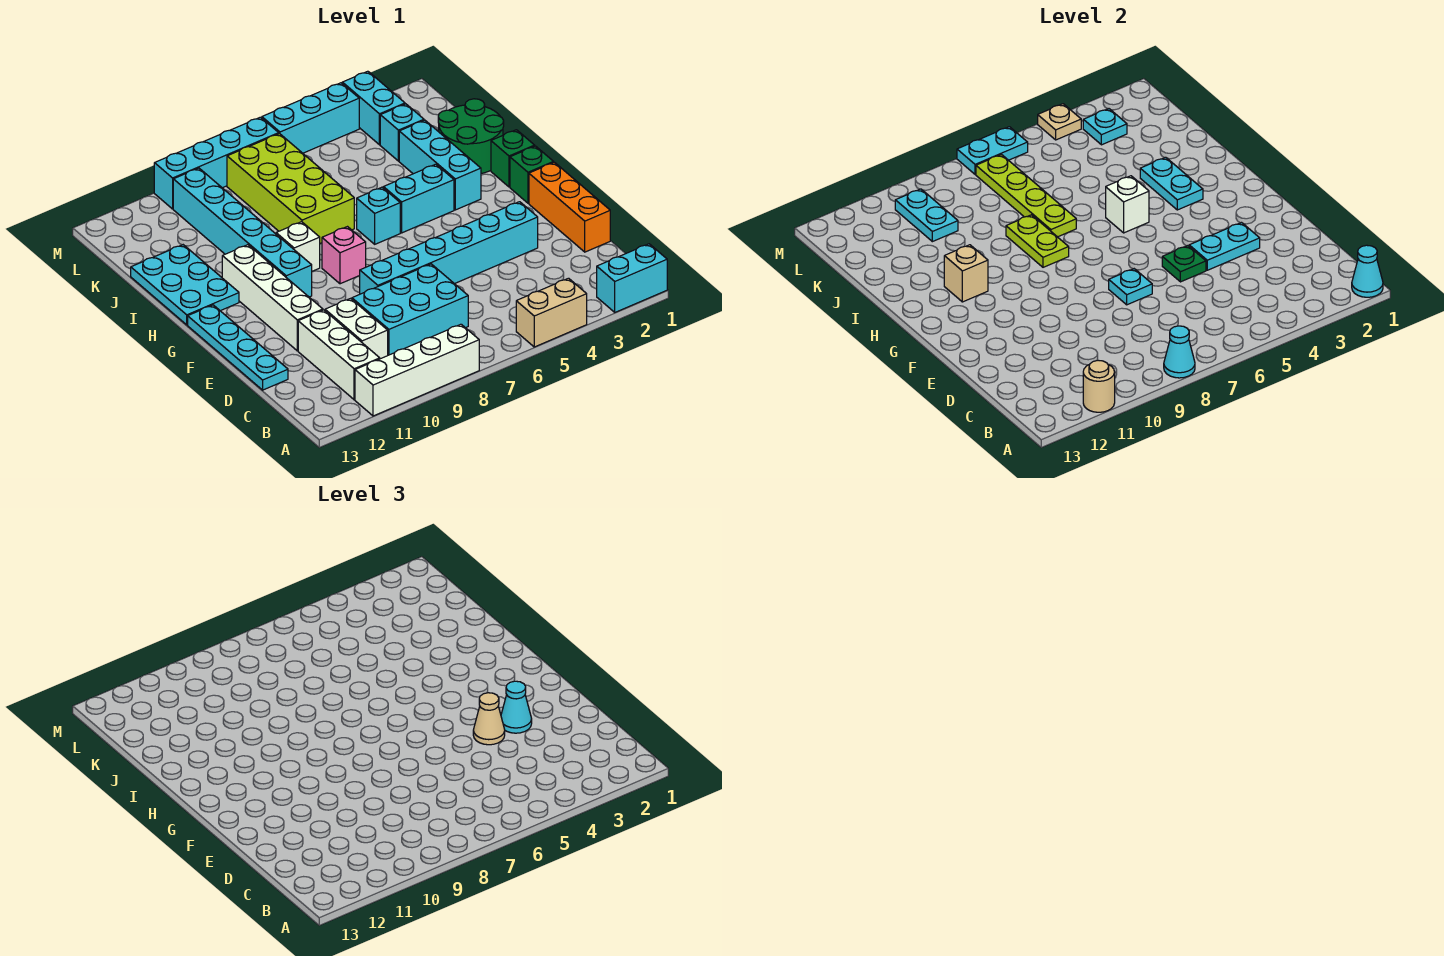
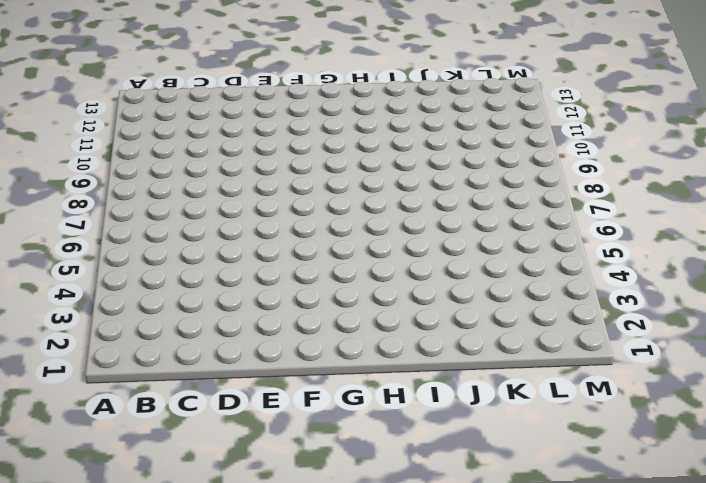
none -> cyan 1x2 brick [597,244,667,312]
none -> tan 1x2 brick [516,278,587,347]
none -> white 1x4 brick [355,324,479,416]
none -> white 1x3 brick [298,310,380,400]

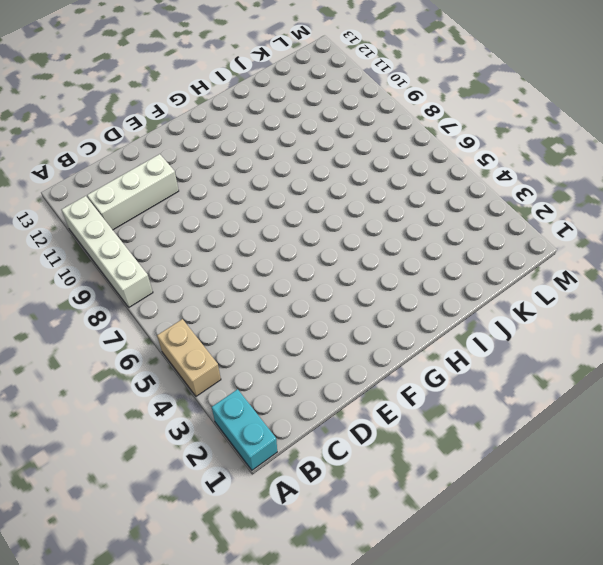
none -> cyan 2x3 brick [352,264,468,355]
none -> white 1x2 brick [325,298,388,359]
none -> orange 1x3 brick [529,162,610,252]
none -> cyan 1x4 plate [188,305,288,390]

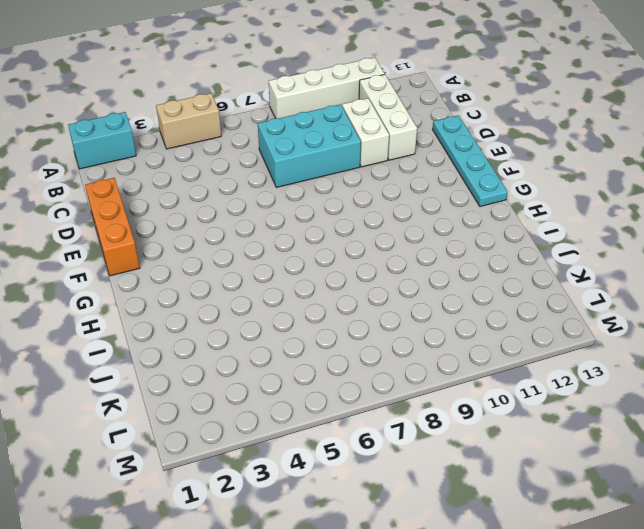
none -> cyan 1x6 brick [360,202,538,294]
none -> white 1x4 brick [222,245,323,351]
none -> green 1x1 brick [510,146,554,203]
none -> pink 1x1 brick [322,227,366,284]

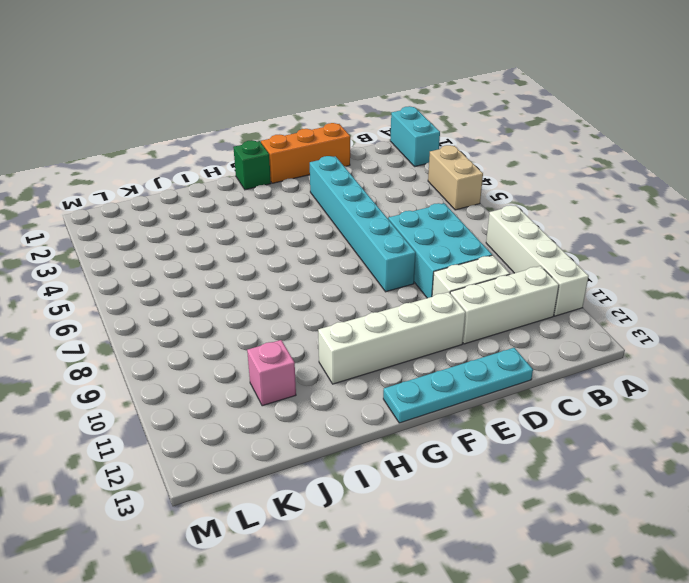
pink 1x1 brick [247,340,296,406] -> pink 1x1 brick moved to [322,227,366,284]
none -> cyan 1x6 brick [173,168,312,297]
none -> green 1x1 brick [491,130,535,187]
none -> cyan 1x3 brick [399,120,481,210]
none -> cyan 1x2 brick [384,164,454,233]

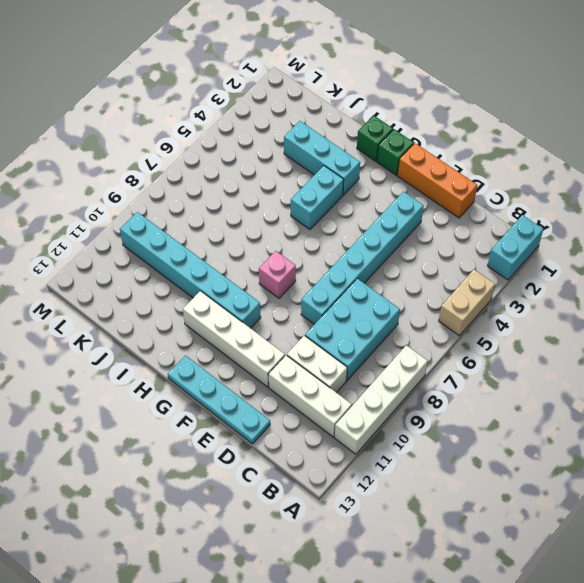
none -> cyan 1x1 brick [357,187,400,244]
none -> white 1x1 brick [276,222,320,271]
none -> cyan 2x3 plate [131,245,239,325]
none -> green 2x2 round brick [438,99,504,174]

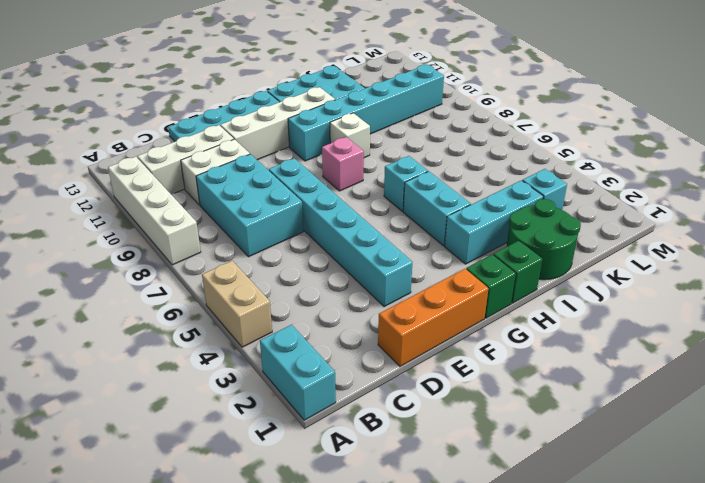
none -> lime 2x4 brick [227,134,354,243]
none -> cyan 1x2 brick [342,71,405,145]
none -> cyan 1x3 brick [262,83,359,153]
none -> cyan 1x4 brick [154,117,279,209]

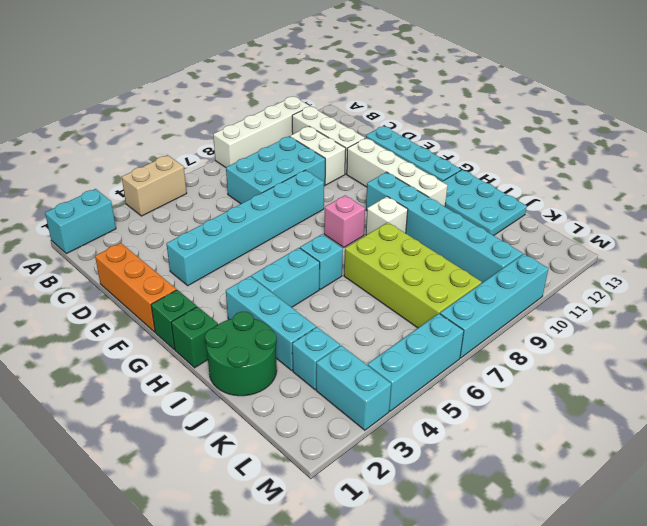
none -> cyan 1x1 cone [1352,245,1383,297]
none -> cyan 1x1 cone [1164,326,1195,378]
none -> tan 1x1 round brick [1083,360,1115,412]
none -> cyan 1x2 plate [1189,223,1260,270]

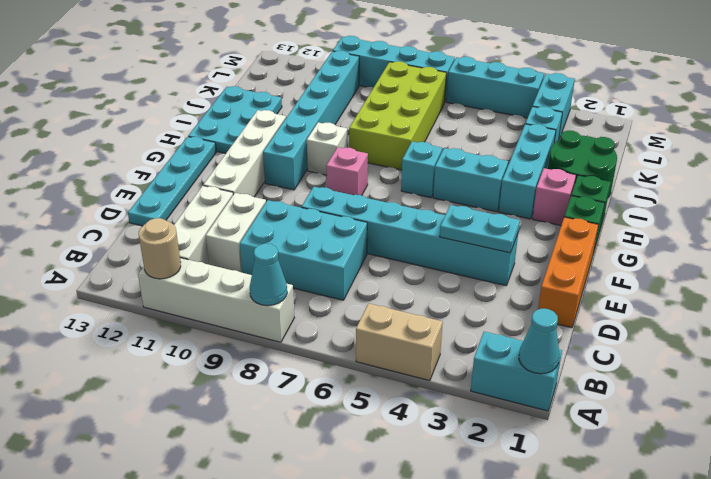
pink 1x1 brick [532,168,576,225] -> none
none -> green 1x1 plate [1162,246,1206,282]
none -> cyan 1x1 plate [1109,269,1152,305]
none -> cyan 1x2 plate [1140,157,1203,210]
none -> white 1x1 brick [1106,176,1149,233]

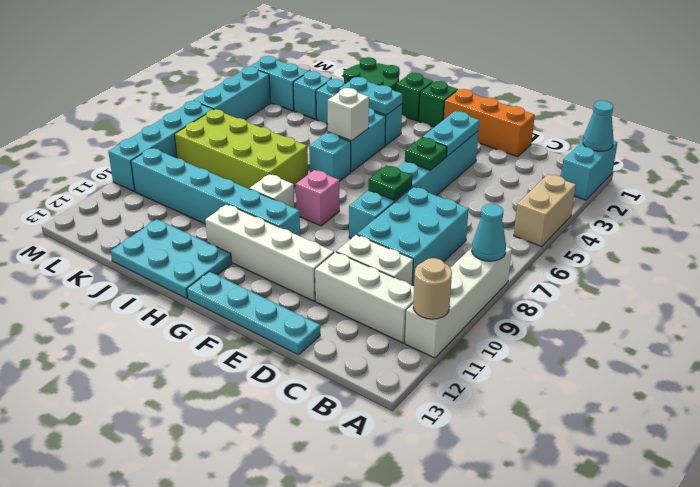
green 1x1 plate [368,165,412,200] -> cyan 1x1 plate [1109,269,1152,305]
none -> lime 1x2 plate [1006,215,1069,267]
none -> tan 1x1 brick [944,245,988,302]
none -> lime 1x4 plate [976,155,1076,237]
none -> cyan 1x2 plate [895,189,958,242]

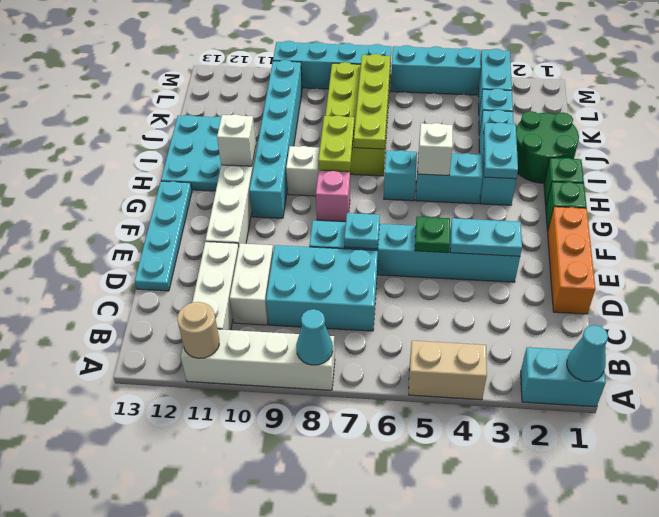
white 1x1 brick [217,114,256,166] -> tan 1x1 brick [944,245,988,302]
none -> cyan 1x2 plate [895,189,958,242]
none -> cyan 1x1 plate [1083,109,1127,145]
none -> tan 1x1 plate [1038,104,1081,140]
none -> cyan 1x2 plate [957,127,1028,174]

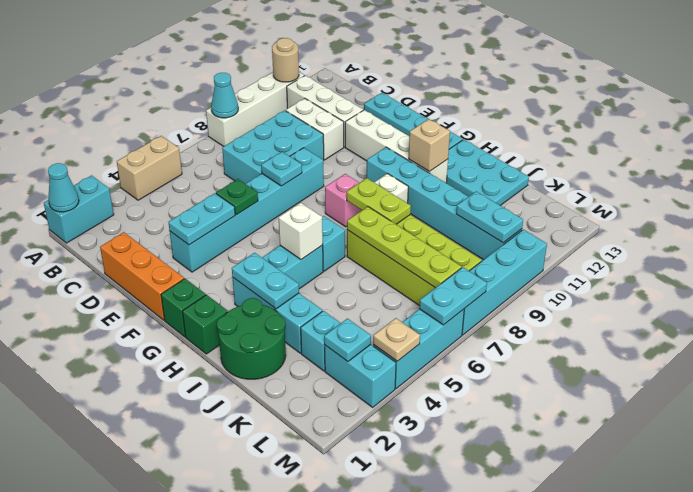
none -> cyan 1x1 cone [501,681,532,733]
none -> tan 1x1 cone [473,693,505,745]

